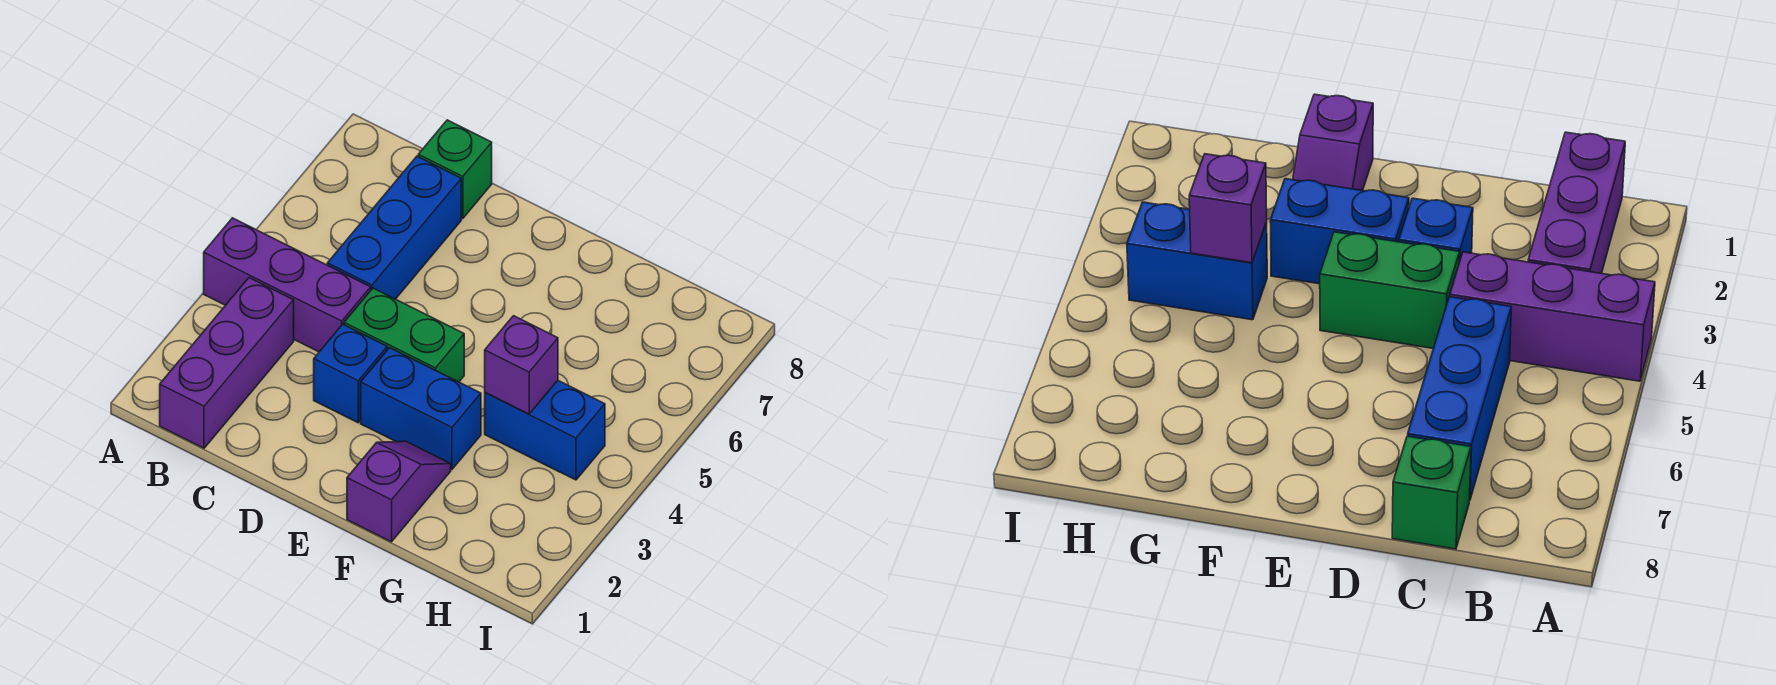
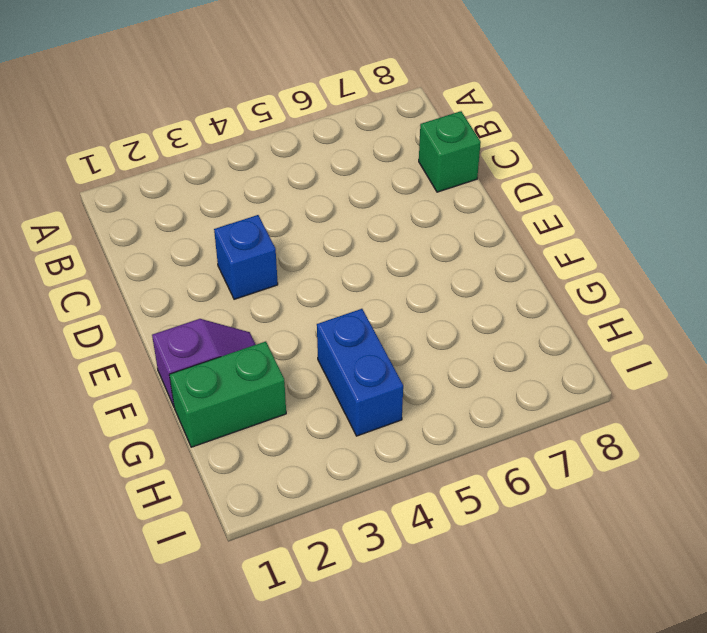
green 1x2 brick [169,341,286,447] -> green 1x2 brick turned to [344,288,464,382]
none -> purple 1x3 brick [204,218,371,352]
none -> purple 1x3 brick [160,278,294,448]

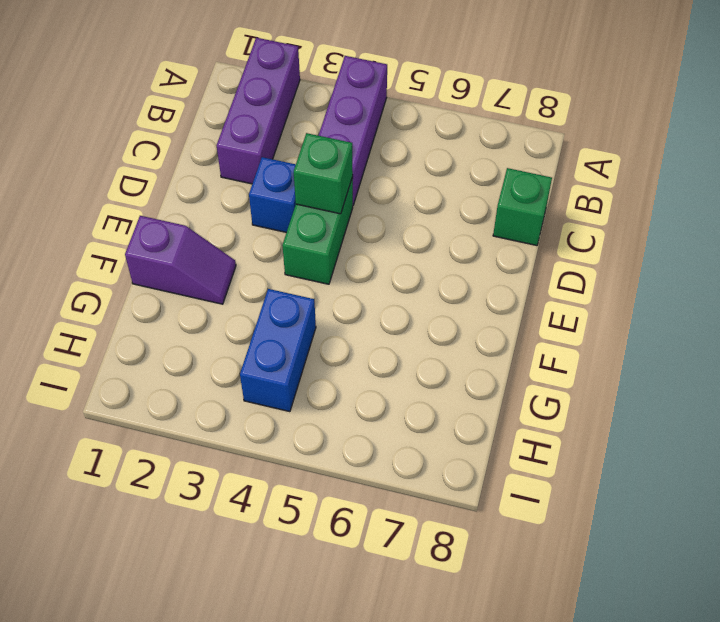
purple 1x3 brick [217,38,300,184] -> purple 1x3 brick turned to [160,278,294,448]
green 1x1 brick [294,133,353,214] -> none
none -> blue 1x3 brick [327,156,461,299]
none -> blue 1x2 brick [361,348,481,469]

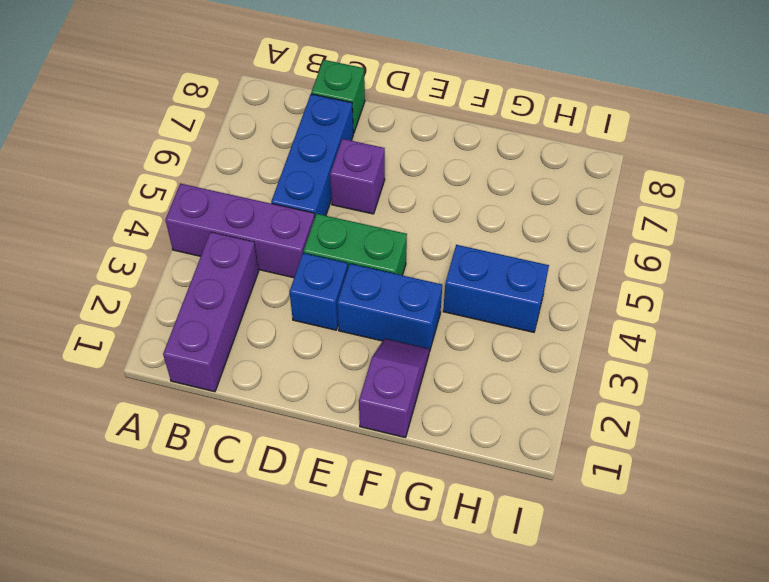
purple 1x1 brick [330,139,385,214] -> purple 1x1 brick moved to [485,316,558,414]

